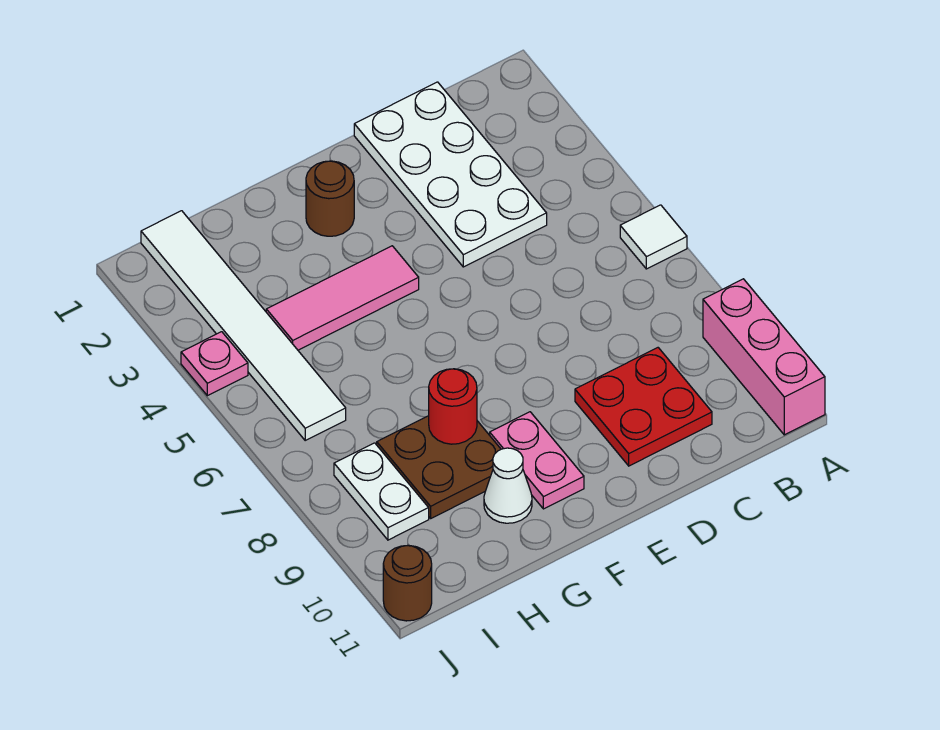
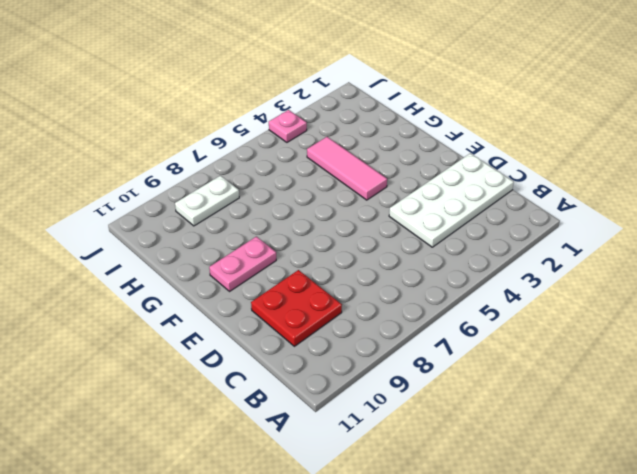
none -> white 1x1 tile [620,205,687,269]
none -> pink 1x3 brick [703,279,825,435]
none -> brown 1x1 round brick [306,161,354,236]

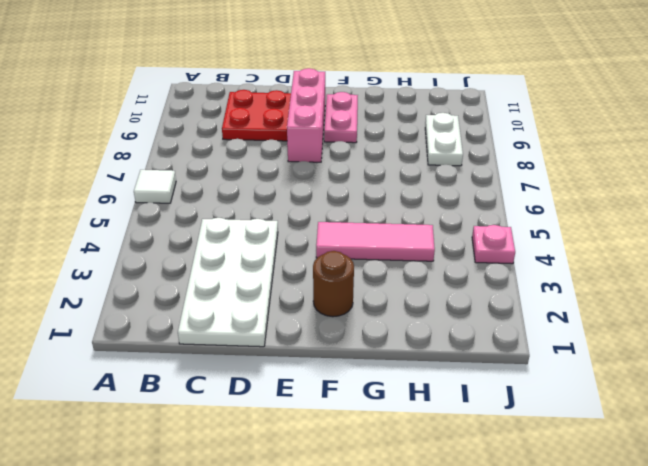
pink 1x3 brick [287,68,325,162] -> pink 1x3 brick moved to [703,279,825,435]
none -> brown 2x2 plate [377,416,501,518]
none -> white 1x1 cone [484,448,532,523]
none -> white 1x6 tile [141,211,346,440]

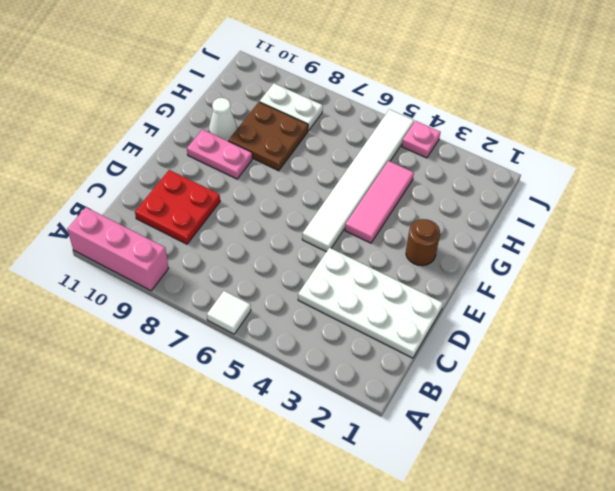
white 1x6 tile [302,109,414,252] -> white 1x6 tile turned to [141,211,346,440]
none -> brown 1x1 round brick [383,545,432,621]
none -> red 1x1 round brick [429,369,477,444]

